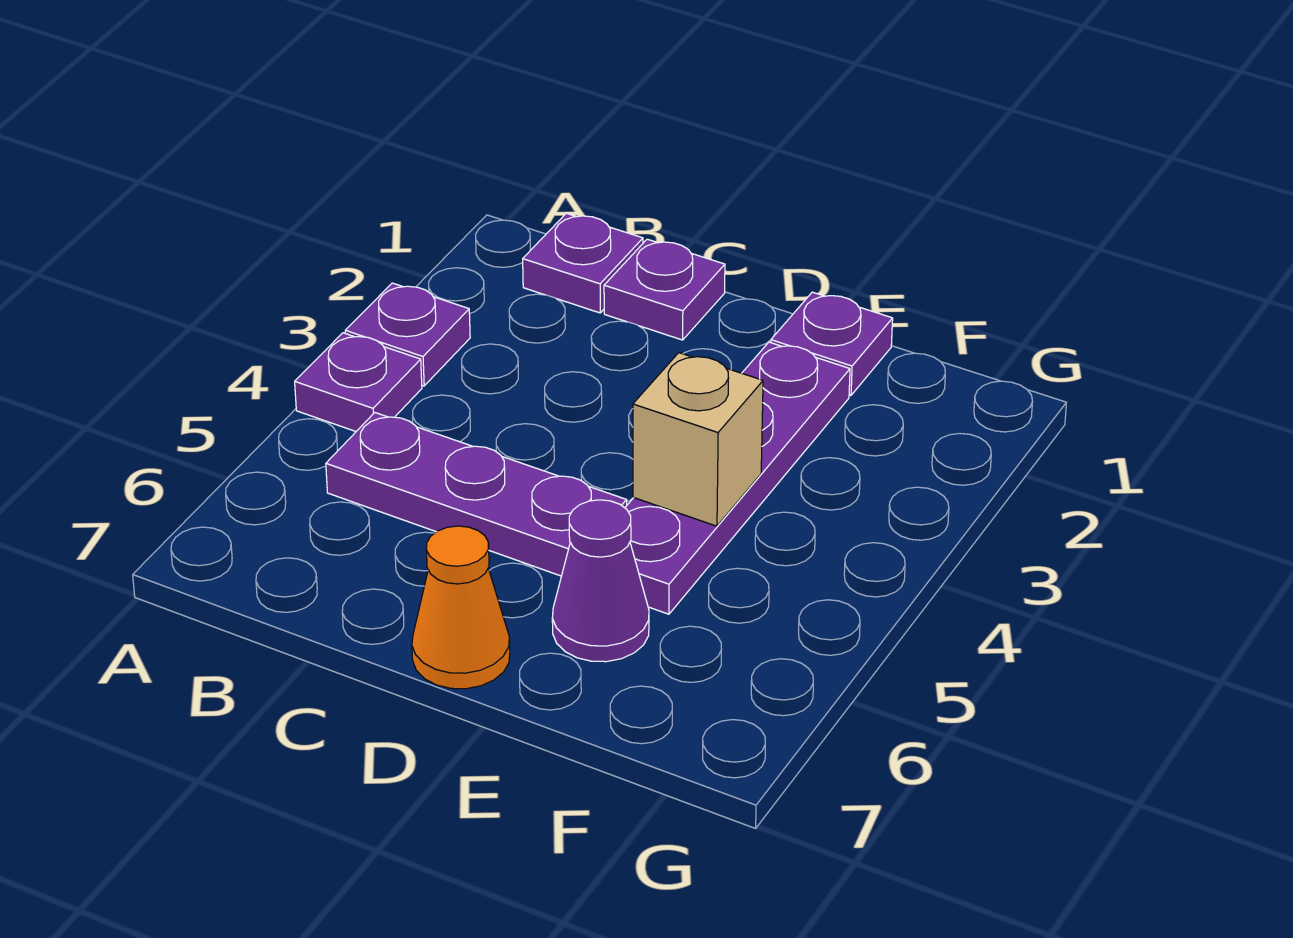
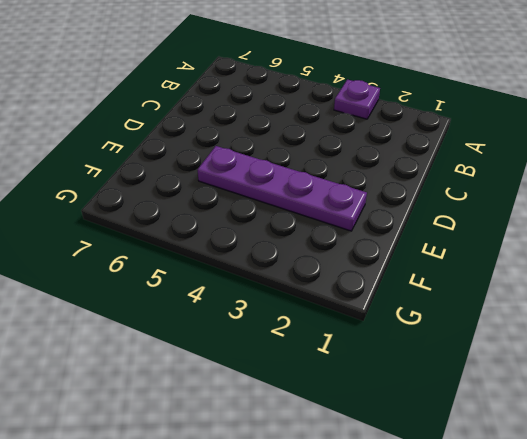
none -> purple 1x1 plate [295,333,422,431]
none -> purple 1x1 plate [523,213,643,313]

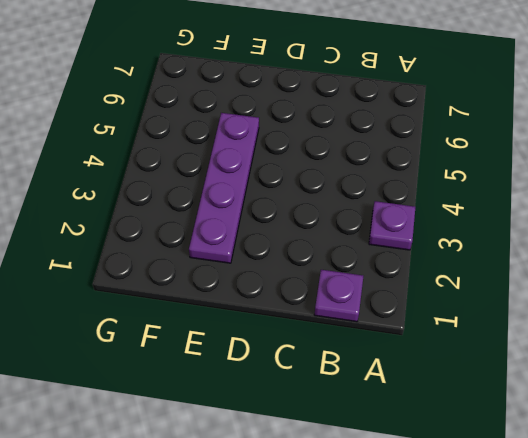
none -> purple 1x1 plate [295,333,422,431]
none -> purple 1x3 plate [326,413,627,576]

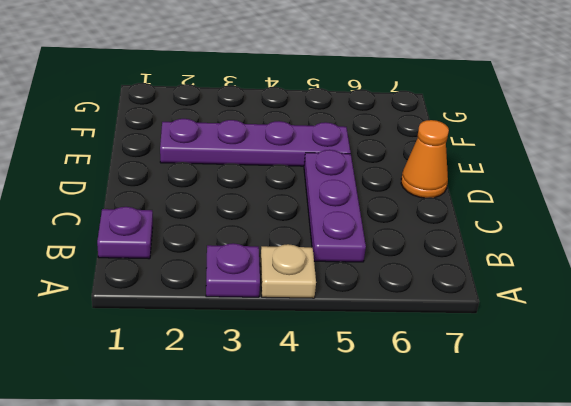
tan 1x1 plate [260,244,316,298] -> purple 1x1 plate [295,333,422,431]
none -> purple 1x1 plate [604,239,725,340]
none -> purple 1x1 plate [771,292,893,395]

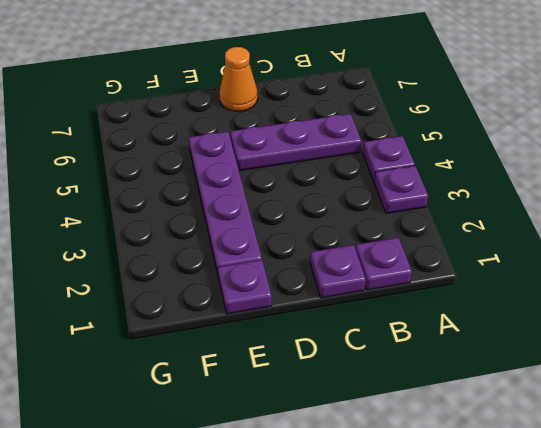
none -> purple 1x1 cone [552,500,649,662]
none -> tan 1x1 brick [633,353,763,526]

